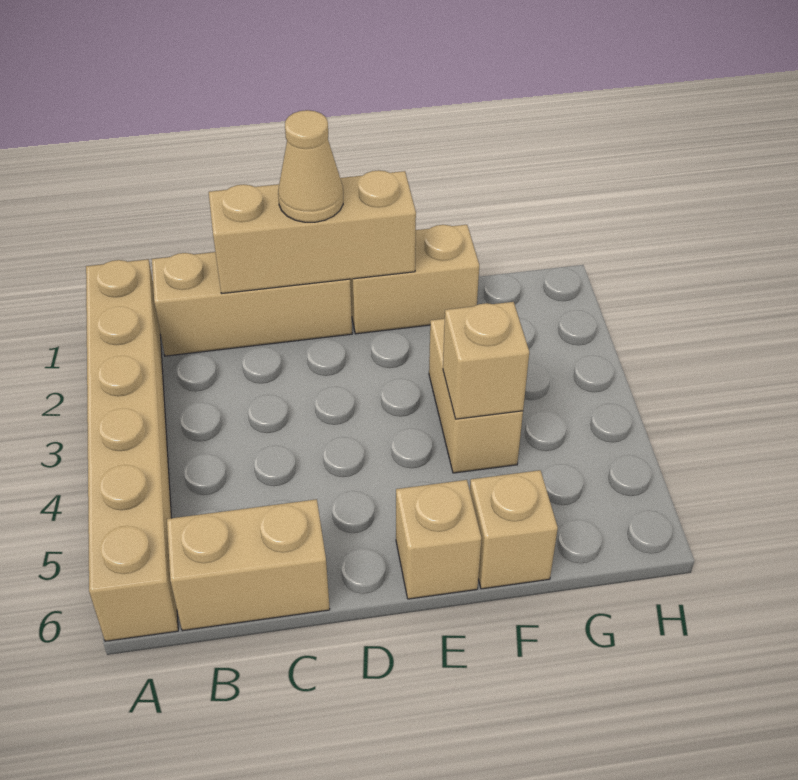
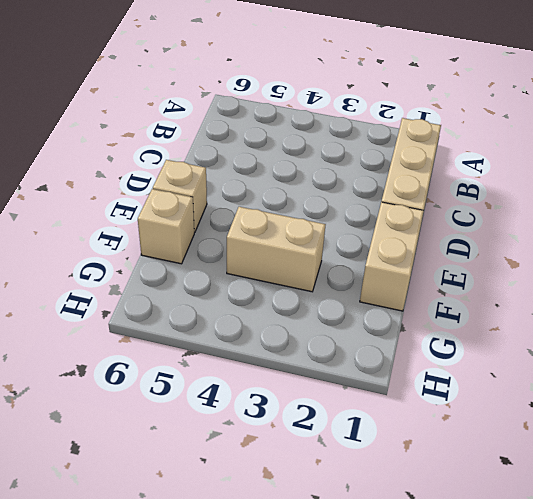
none -> tan 1x6 brick [86,259,178,641]
none -> tan 1x2 brick [167,499,330,631]

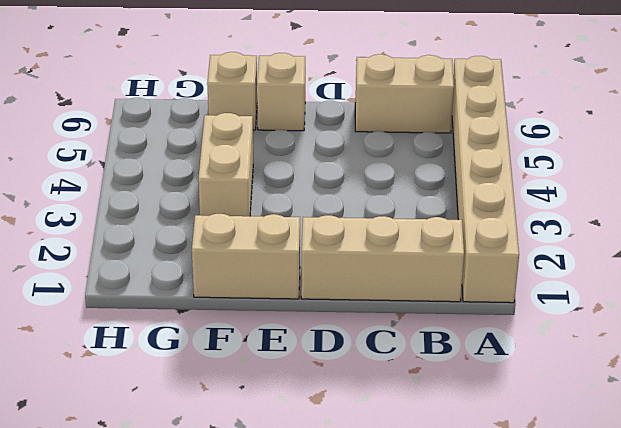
none -> tan 1x3 brick [209,170,416,293]
none -> tan 1x1 brick [443,302,529,419]

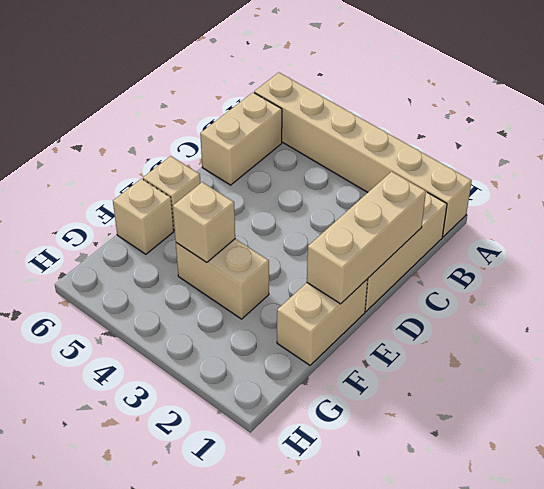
none -> tan 1x1 cone [278,110,343,222]

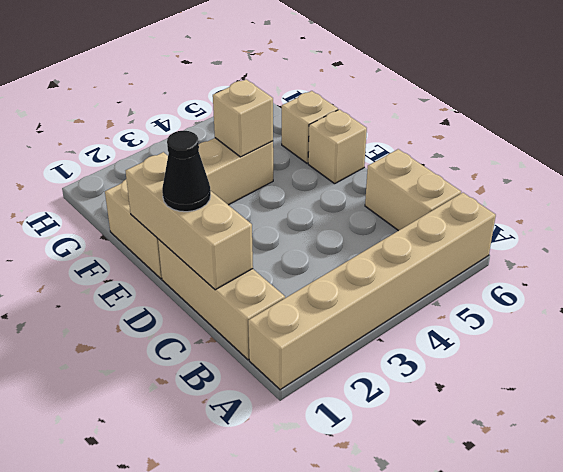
black 1x1 cone [162,130,211,212] -> tan 1x1 cone [278,110,343,222]

